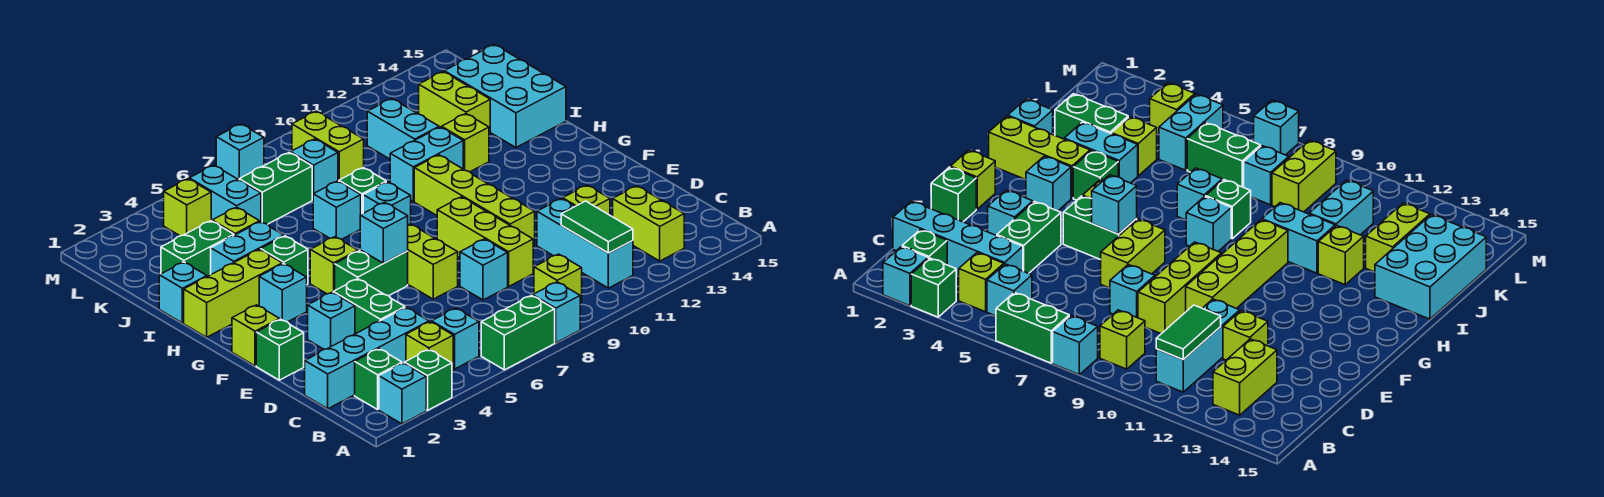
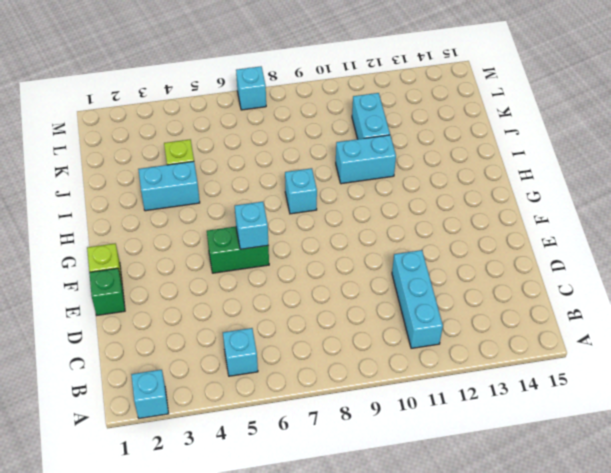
none -> green 1x1 brick [404,350,452,410]
none -> green 1x2 brick [481,295,555,370]
none -> cyan 1x1 brick [533,282,580,343]
none -> green 1x1 brick [355,349,402,409]

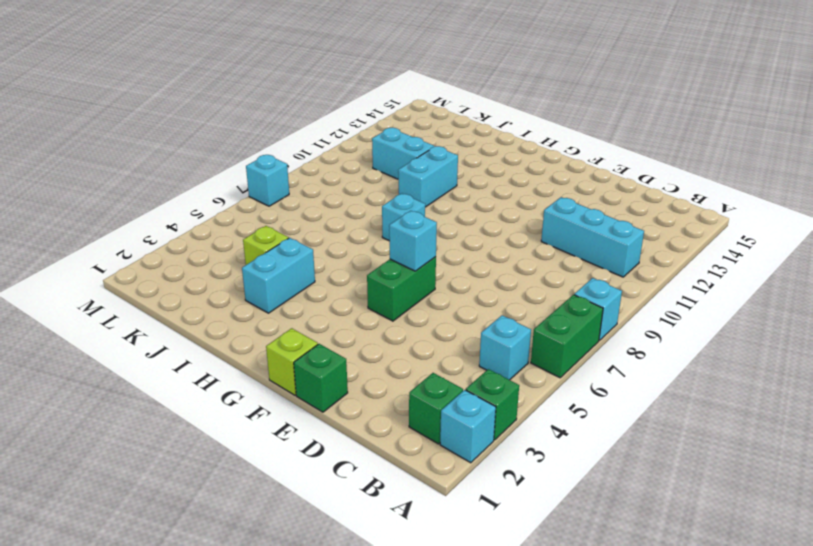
none -> lime 1x1 brick [406,322,453,370]
none -> lime 1x1 brick [534,254,582,303]
none -> lime 1x2 brick [613,186,684,261]
none -> cyan 1x4 brick [305,307,429,409]

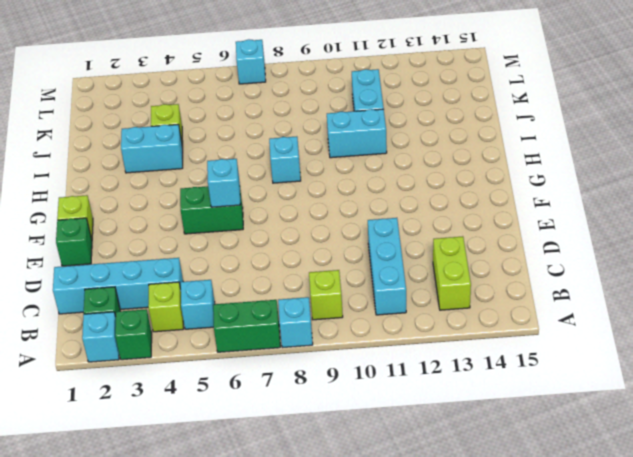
none -> green 1x2 brick [333,279,405,334]
none -> cyan 1x1 brick [460,239,508,300]
none -> lime 1x3 brick [437,197,533,286]
none -> lime 1x1 brick [563,185,610,215]

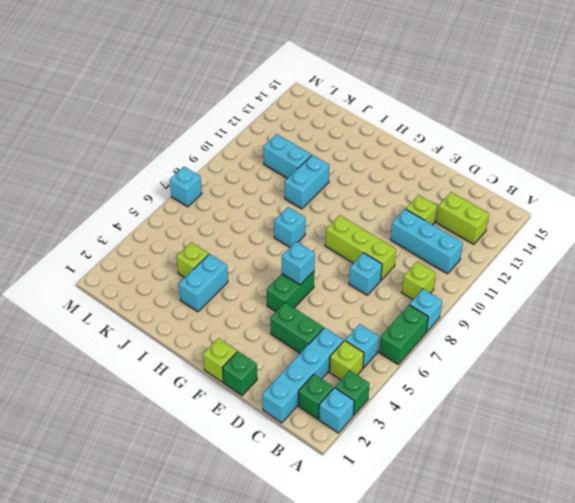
none -> cyan 1x1 brick [308,292,355,349]
none -> lime 1x2 brick [408,224,458,299]
none -> lime 1x4 brick [414,155,535,247]
none -> cyan 1x1 brick [259,264,307,322]

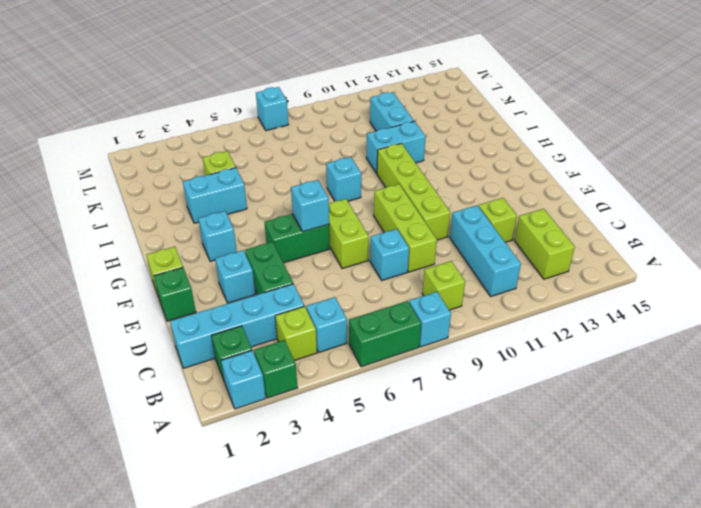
none -> lime 1x1 brick [310,237,358,294]
none -> lime 1x3 brick [184,249,282,337]
none -> green 1x1 brick [261,236,308,284]
none -> cyan 1x1 brick [159,262,207,323]

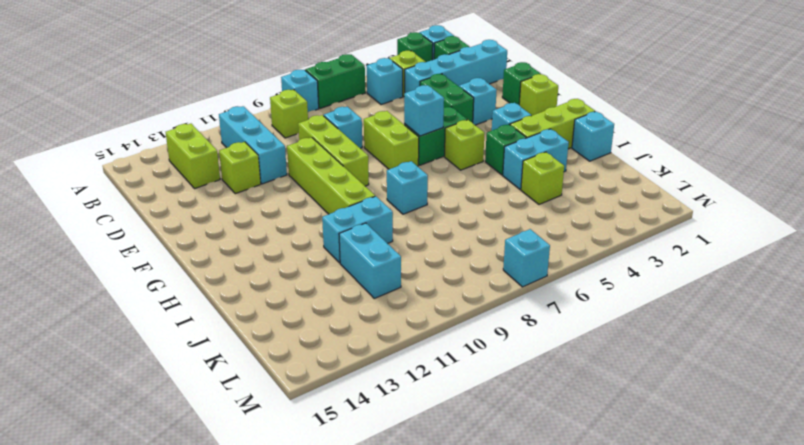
none -> cyan 1x1 brick [313,181,361,239]
none -> green 1x1 brick [339,168,386,214]
none -> lime 1x1 brick [442,114,489,172]
none -> cyan 2x3 brick [444,45,566,147]

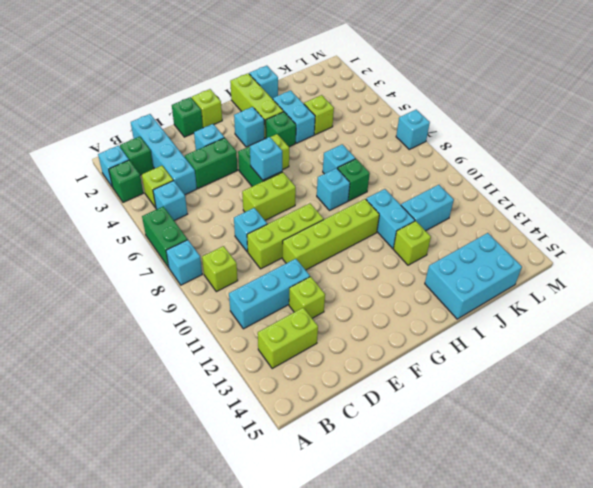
none -> green 1x2 brick [161,221,234,277]
none -> lime 1x2 brick [419,72,490,135]
none -> cyan 1x2 brick [189,165,261,222]
none -> green 1x2 brick [239,153,312,224]

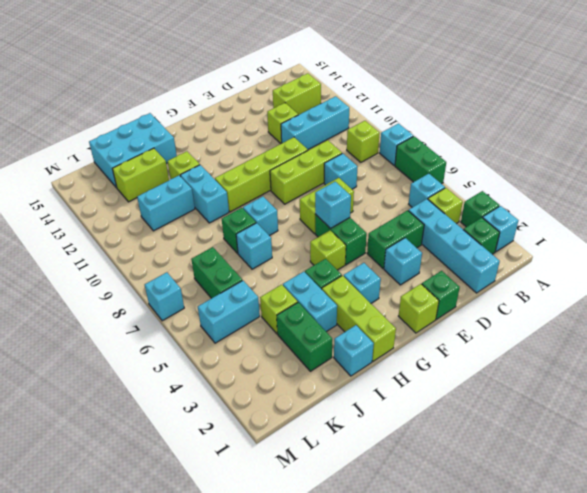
none -> cyan 1x1 brick [291,139,338,199]
none -> lime 1x2 brick [292,111,364,181]
none -> lime 1x1 brick [164,179,211,236]
none -> green 1x2 tile [561,201,633,253]

